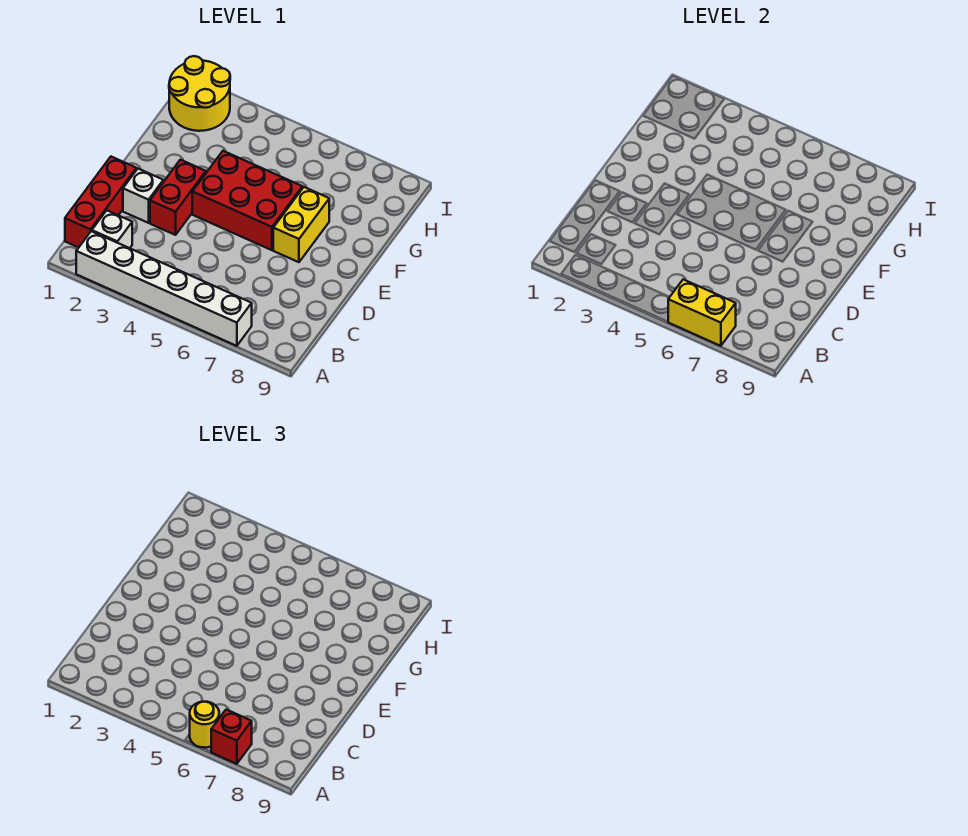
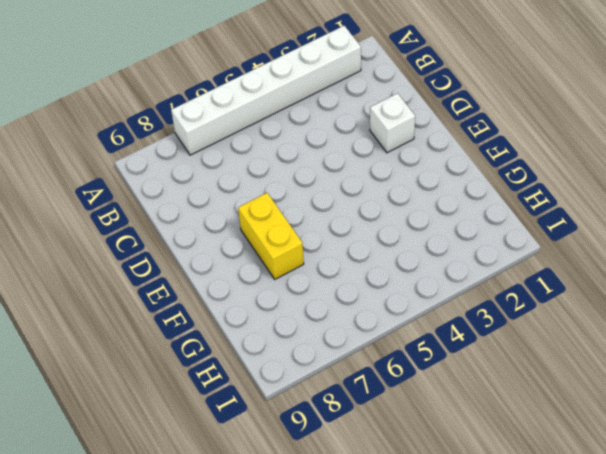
none -> red 1x3 brick [65,157,136,247]
none -> white 1x1 brick [92,210,132,248]

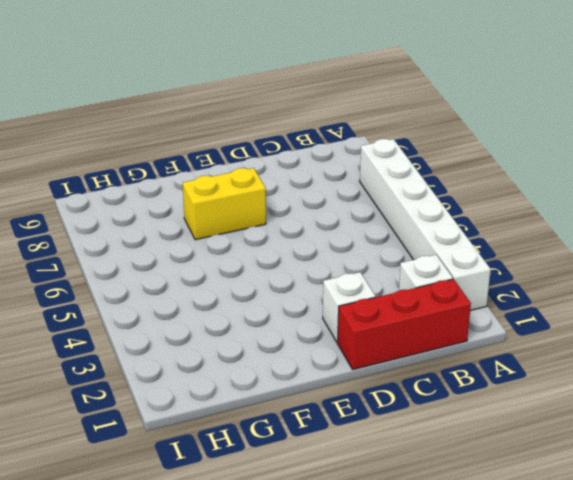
none -> red 1x2 brick [150,160,206,235]
none -> red 2x3 brick [192,151,302,250]

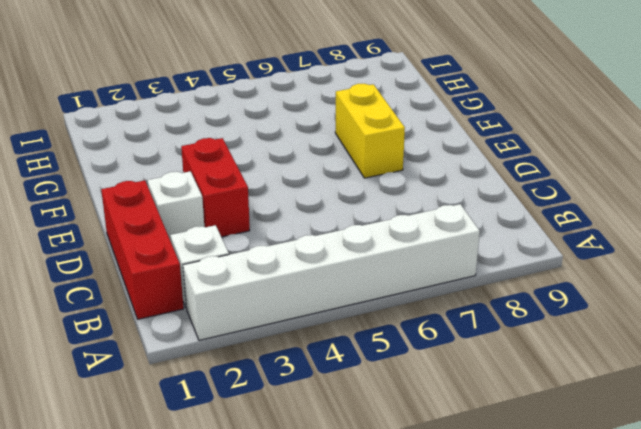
none -> red 2x3 brick [192,151,302,250]
none -> yellow 2x2 round brick [169,56,230,131]

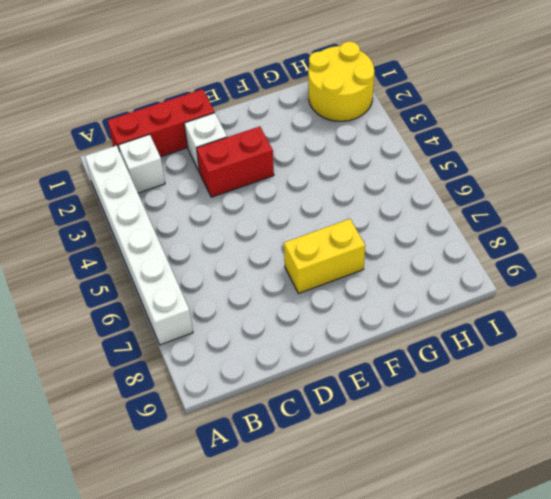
none -> red 2x3 brick [192,151,302,250]
none -> yellow 1x2 brick [668,279,736,346]

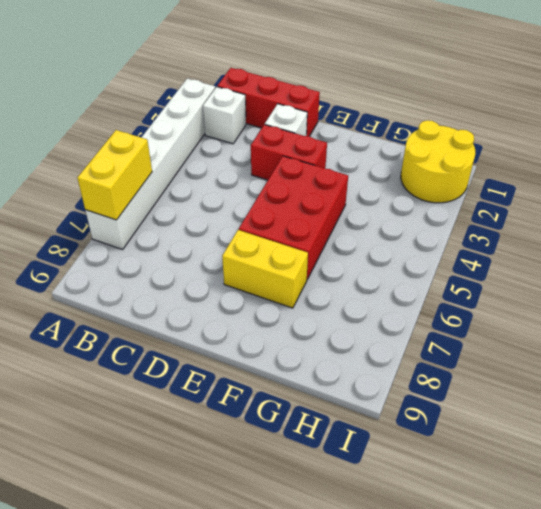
none -> yellow 1x1 round brick [190,702,219,748]
none -> red 1x1 brick [211,710,252,764]

